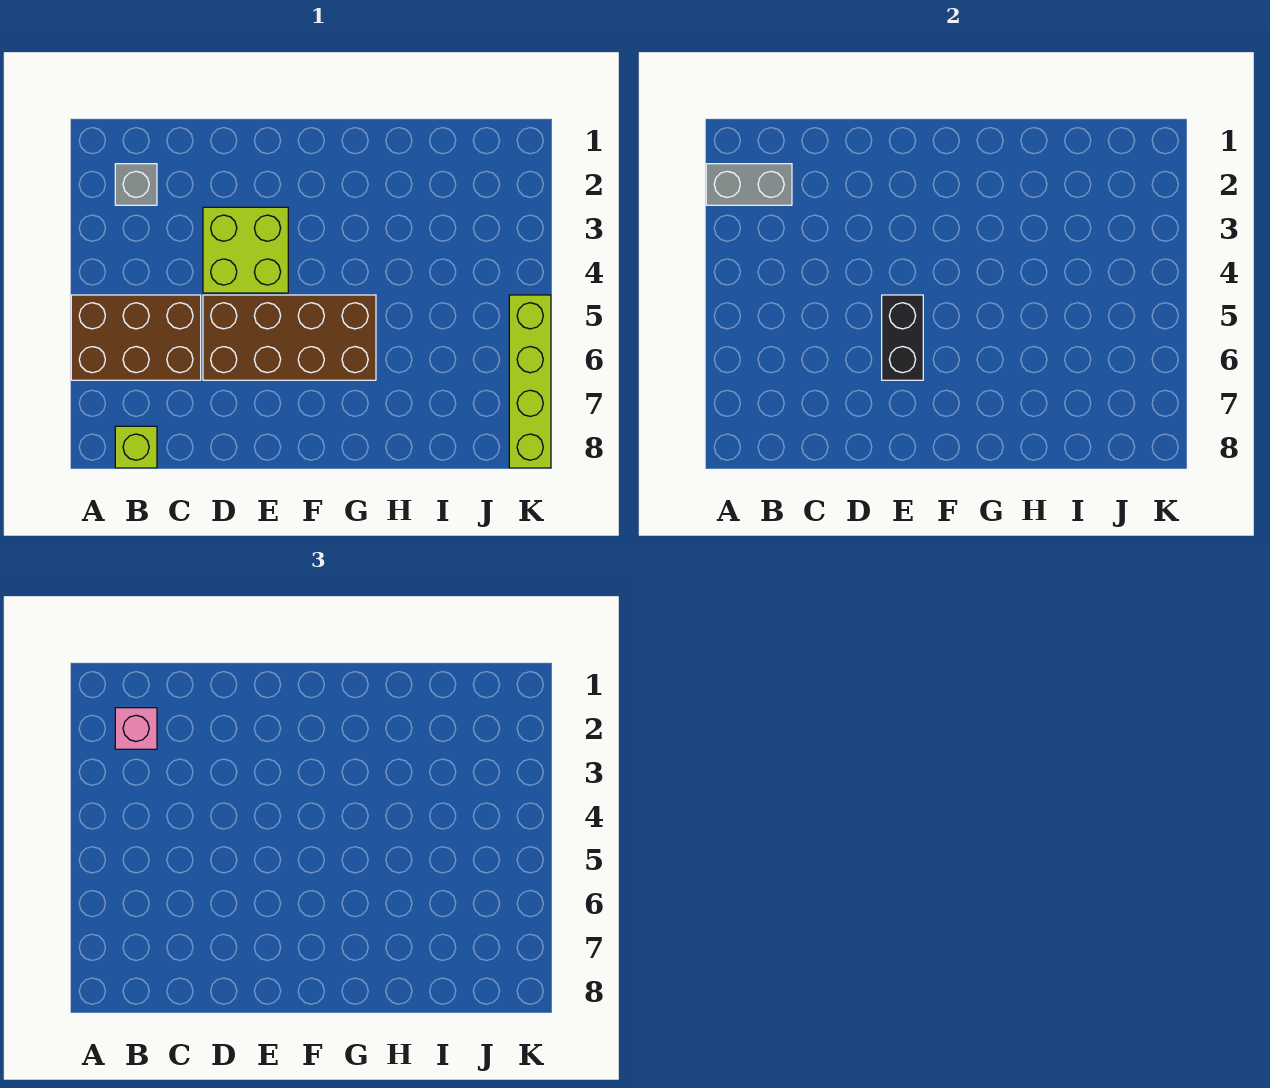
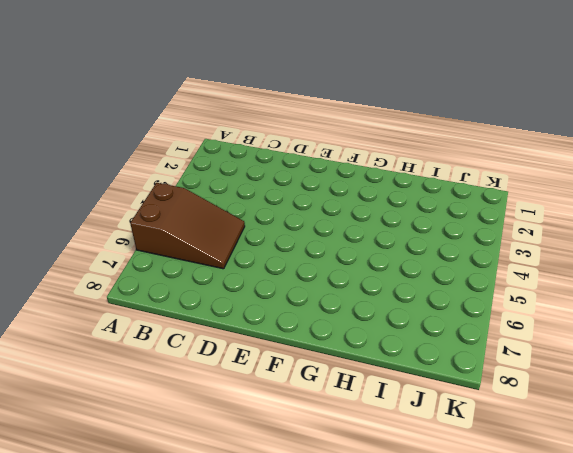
brown 2x3 slope [130,183,245,269] -> brown 2x3 brick [71,295,201,380]
none -> grey 1x1 brick [115,164,157,205]
none -> lime 1x1 brick [115,426,157,468]

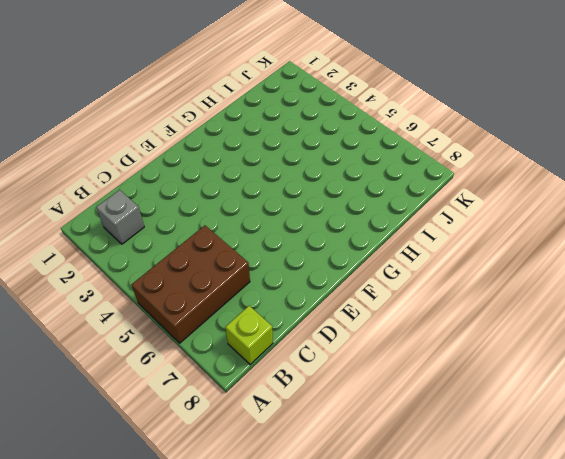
none -> lime 2x2 brick [203,207,288,293]
none -> brown 2x4 brick [203,295,376,380]

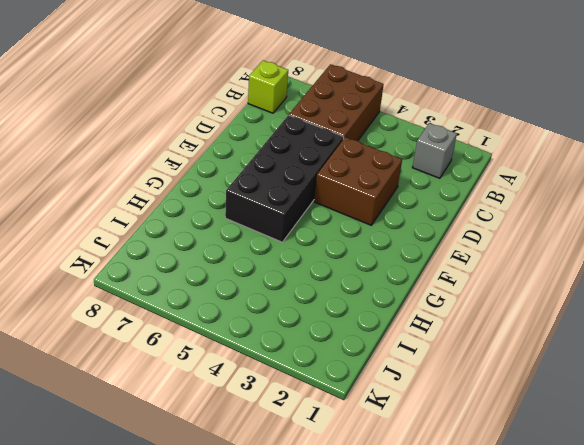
brown 2x2 brick [314,137,402,225] -> lime 2x2 brick [203,207,288,293]
black 2x4 brick [225,115,344,242] -> brown 2x4 brick [203,295,376,380]
none -> lime 1x4 brick [509,295,551,468]
none -> grey 1x2 brick [706,164,792,205]

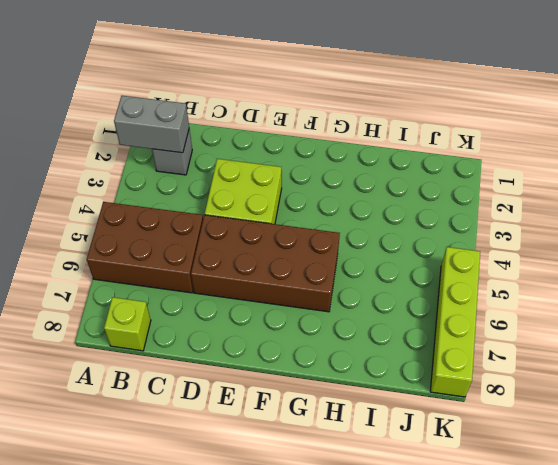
none -> black 1x2 brick [882,295,923,380]
none -> pink 1x1 brick [115,708,157,749]

